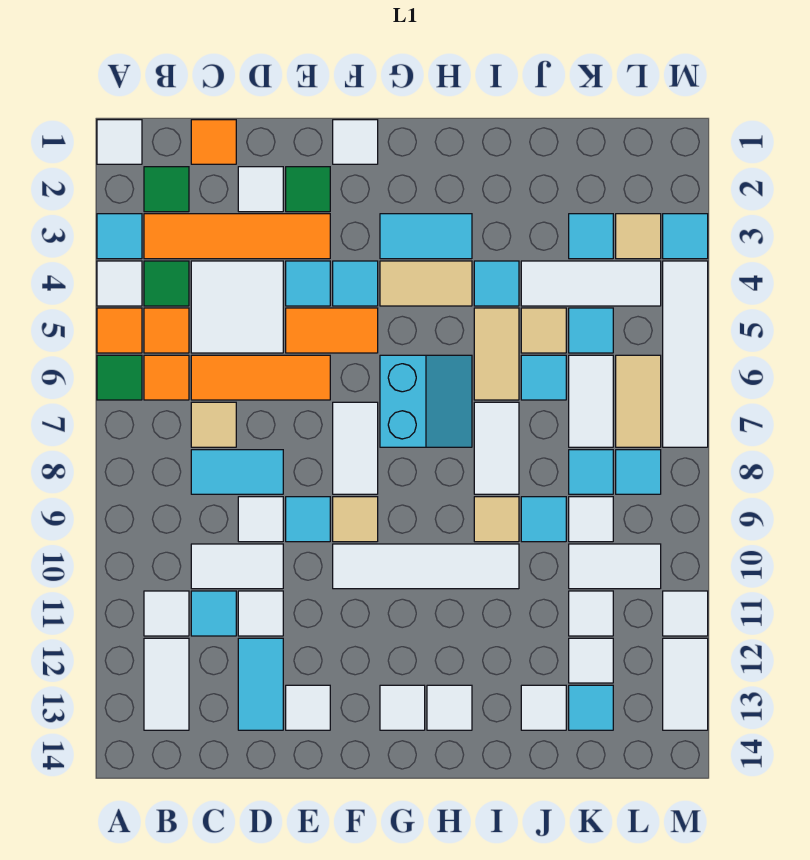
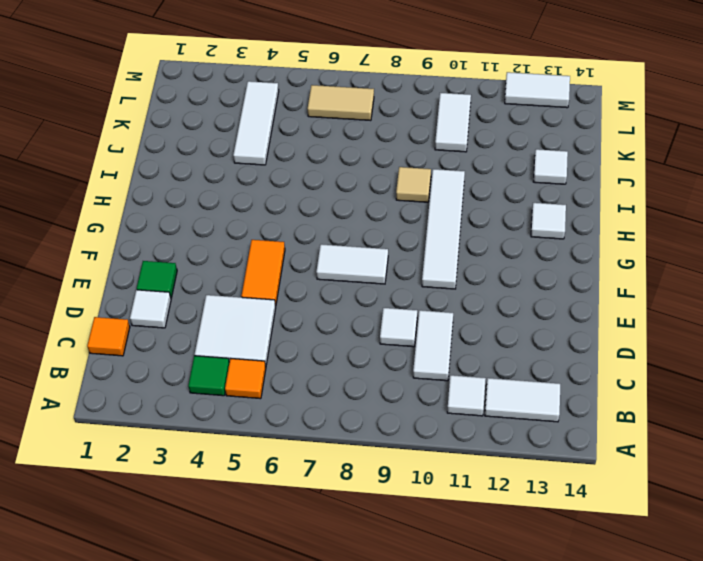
none -> white 1x1 tile [97,120,142,164]
none -> cyan 1x1 tile [97,214,142,259]
none -> white 1x1 tile [97,261,142,306]
none -> orange 1x1 tile [97,308,142,353]

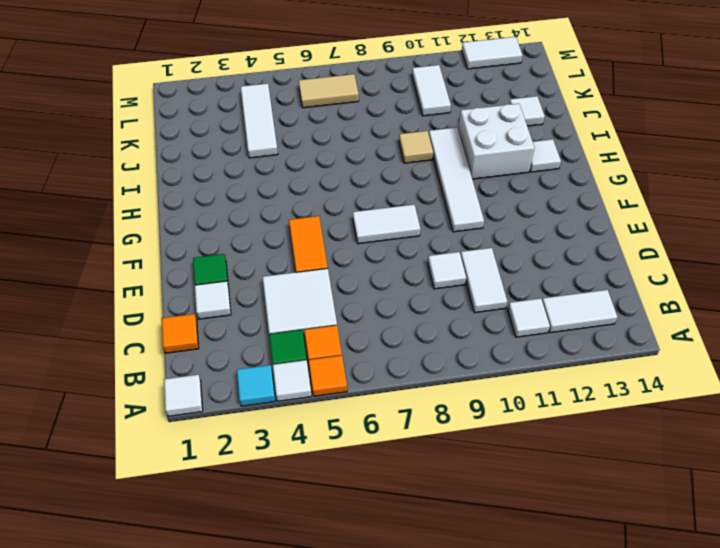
white 2x2 brick [458,104,534,179] -> none
none -> green 1x1 tile [97,355,142,400]
none -> green 1x1 tile [144,167,189,212]
none -> orange 1x4 tile [144,214,330,259]
none -> orange 1x1 tile [144,355,189,400]

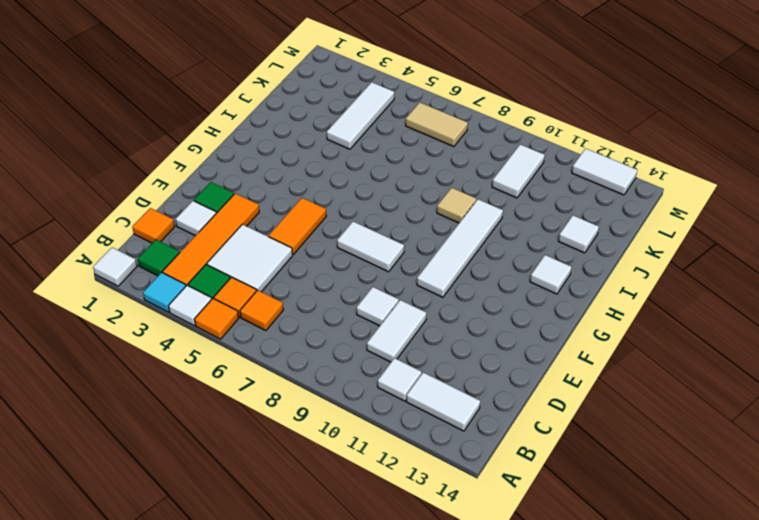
none -> green 1x1 tile [97,355,142,400]
none -> orange 1x3 tile [191,355,330,400]
none -> tan 1x1 tile [191,402,236,447]
none -> cyan 1x2 tile [191,450,283,494]

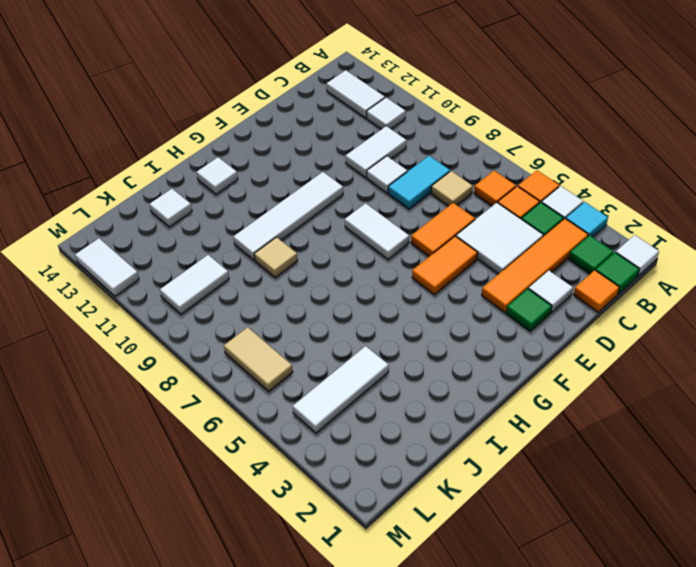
green 1x1 tile [596,252,639,294] -> green 1x1 tile moved to [97,355,142,400]
orange 1x2 tile [411,203,475,256] -> orange 1x3 tile [191,355,330,400]
none -> cyan 1x1 tile [191,591,236,636]
none -> white 1x1 tile [238,591,283,636]
none -> cyan 1x2 tile [238,638,283,730]
none -> cyan 1x1 tile [286,261,330,306]

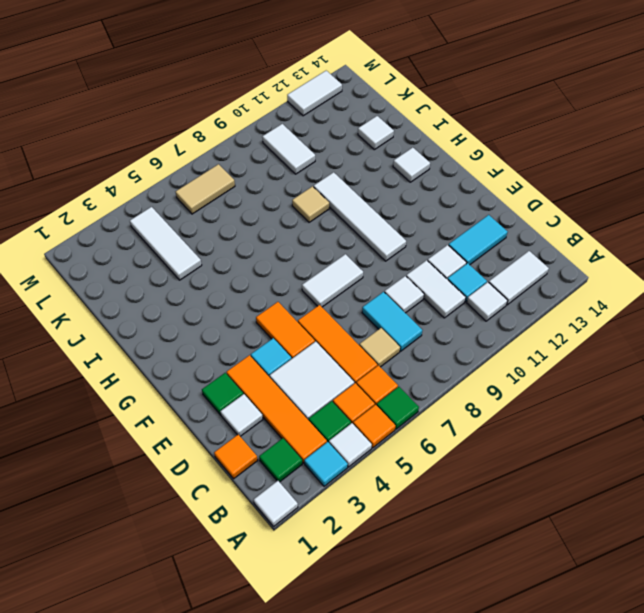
none -> cyan 1x1 tile [286,497,330,542]
none -> white 1x1 tile [286,685,330,730]
none -> white 1x1 tile [333,120,378,164]
none -> cyan 1x1 tile [333,261,378,306]

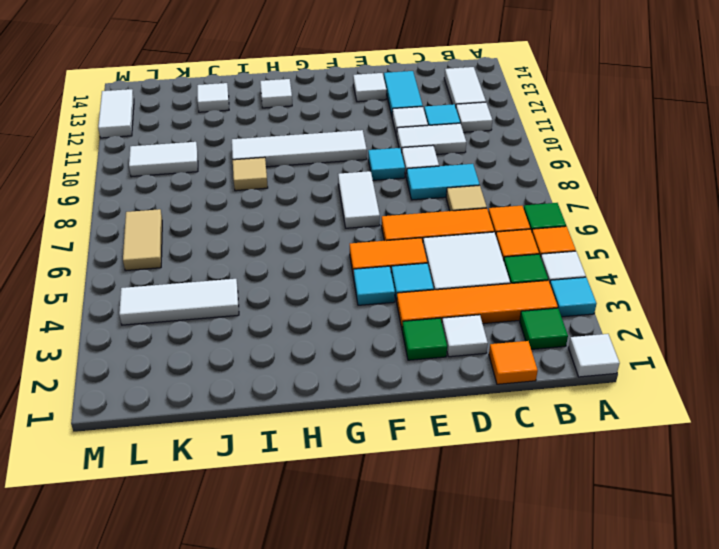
none -> white 1x1 tile [333,120,378,164]
none -> tan 1x1 tile [333,497,378,542]
none -> cyan 1x2 tile [380,214,472,259]
none -> tan 1x2 tile [380,261,472,306]

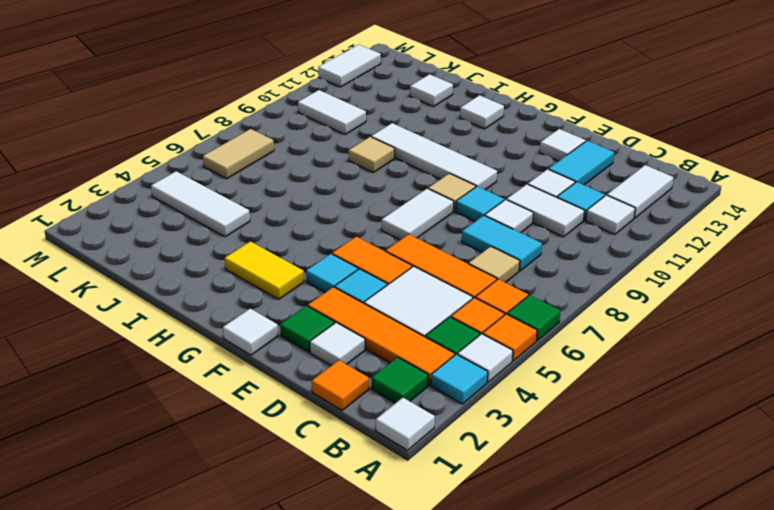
yellow 1x2 tile [225,241,304,299] -> cyan 1x2 tile [380,214,472,259]
none -> tan 1x2 tile [380,261,472,306]
none -> cyan 2x2 slope [380,355,472,447]
none -> white 1x1 tile [380,685,425,730]
none -> cyan 1x1 tile [474,261,519,306]

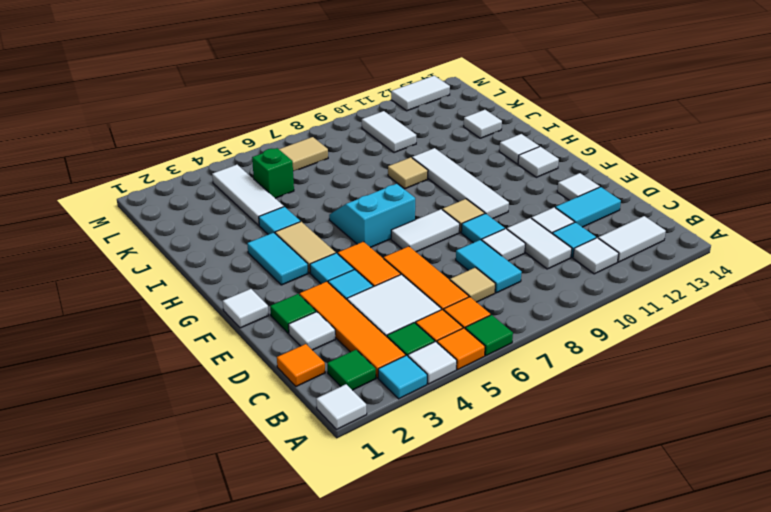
green 1x1 brick [252,148,294,198] -> cyan 1x1 tile [569,308,613,353]
none -> tan 1x2 tile [474,308,519,400]
none -> white 1x2 tile [474,402,519,494]
none -> tan 1x1 tile [521,308,566,353]
none -> cyan 1x1 tile [521,355,566,400]

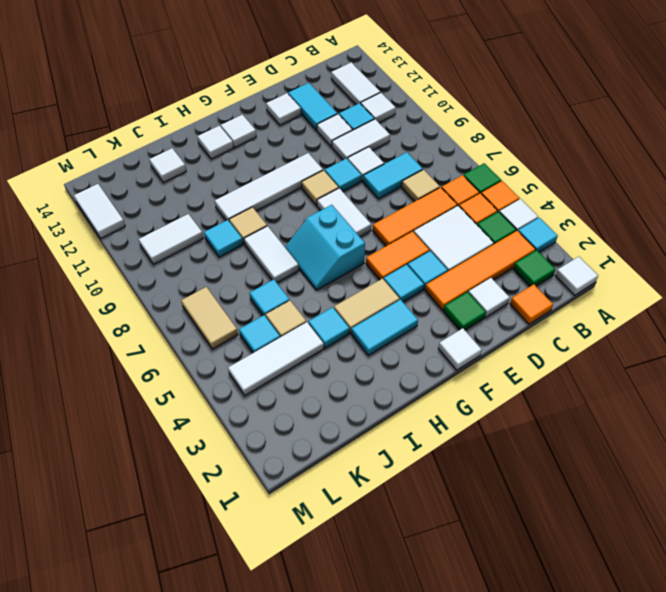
none -> tan 1x2 tile [474,308,519,400]
none -> cyan 1x1 tile [569,214,613,259]
none -> white 1x2 tile [569,355,613,447]
none -> cyan 1x1 tile [569,450,613,494]

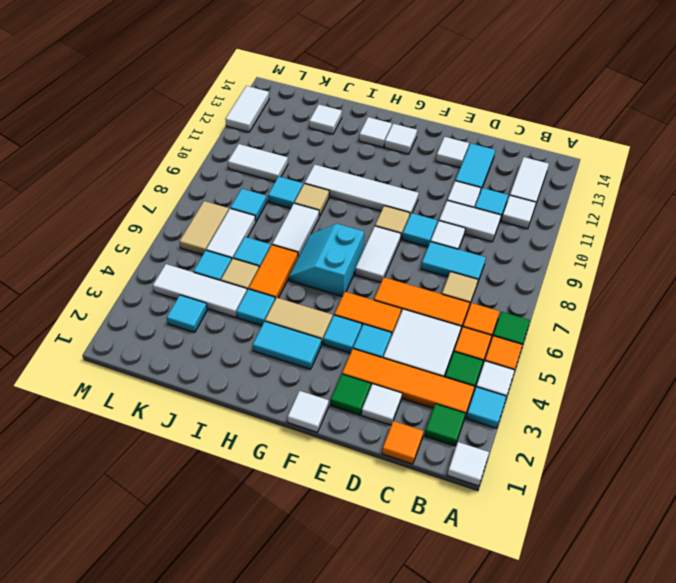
orange 1x2 tile [249,245,298,299] -> tan 1x2 tile [474,308,519,400]
none -> white 1x1 tile [569,497,613,542]
none -> white 1x1 tile [569,591,613,636]
none -> white 1x1 tile [569,638,613,683]
none -> cyan 1x1 tile [569,685,613,730]

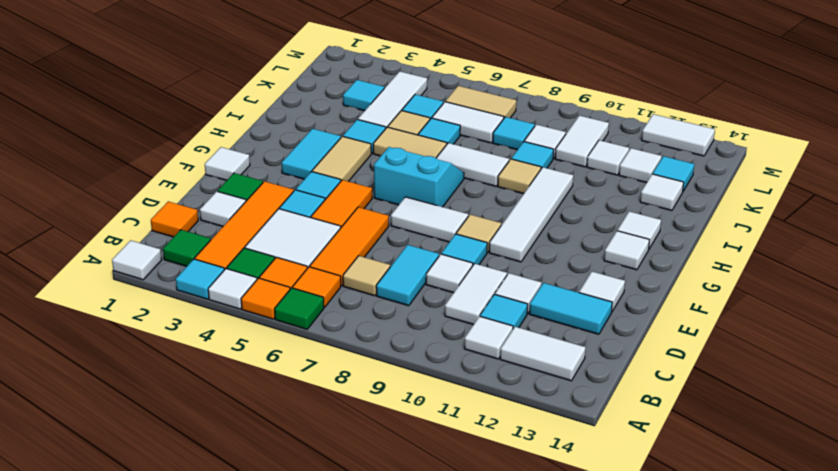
none -> tan 1x1 tile [616,214,661,259]
none -> cyan 1x1 tile [616,450,661,494]
none -> cyan 1x1 tile [663,214,708,259]
none -> white 1x4 tile [663,261,708,447]

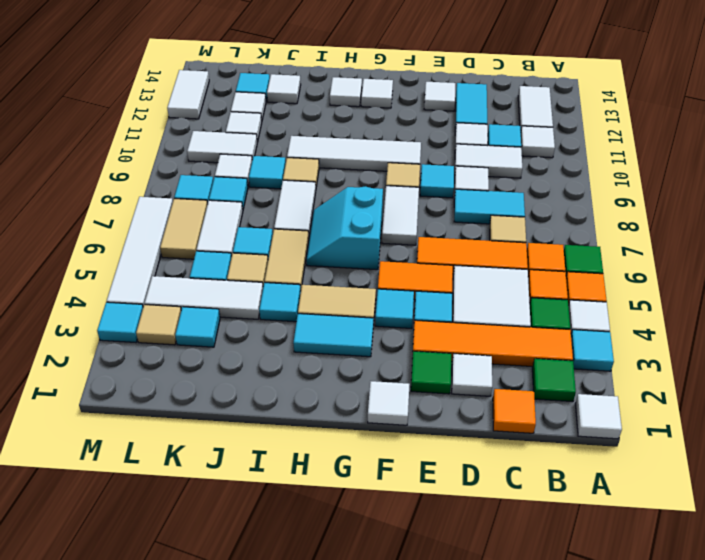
none -> white 1x1 tile [663,591,708,636]

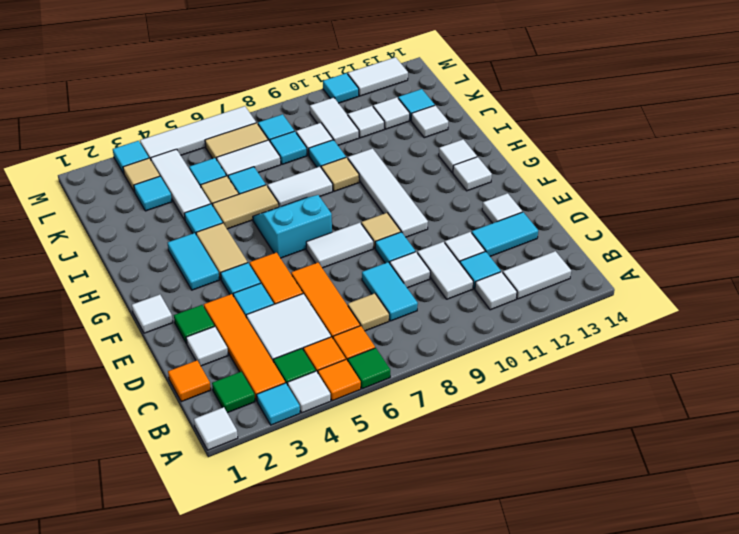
cyan 1x1 tile [323,73,359,103] -> white 1x1 tile [663,591,708,636]

